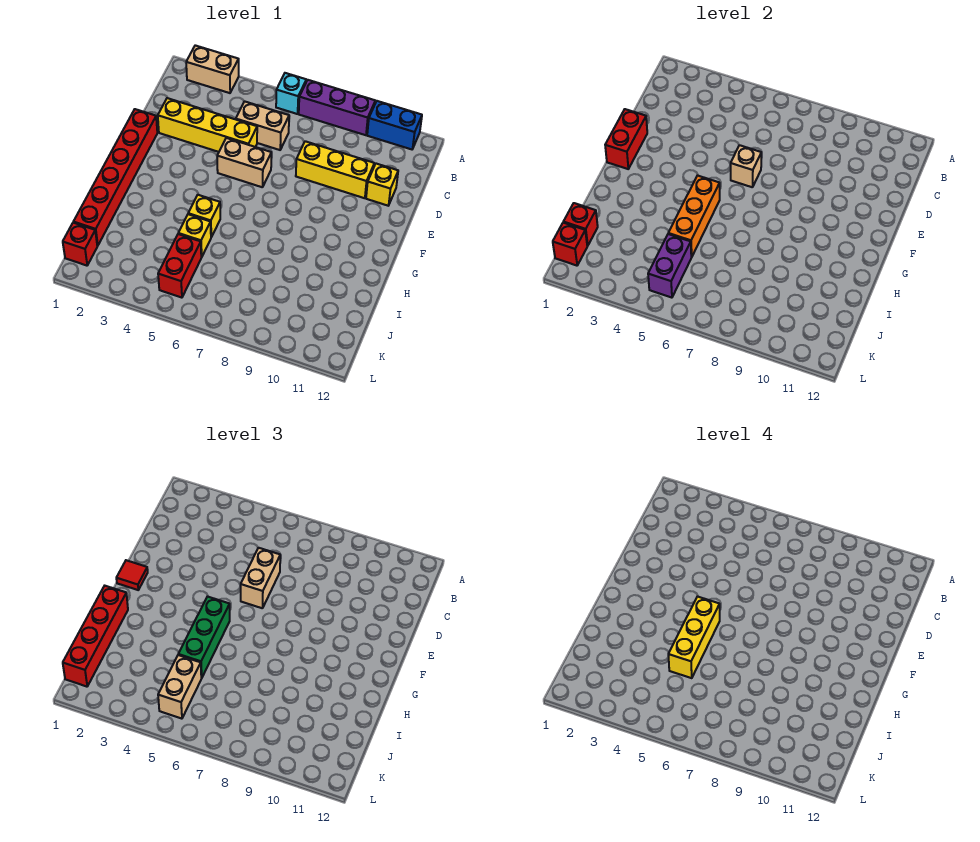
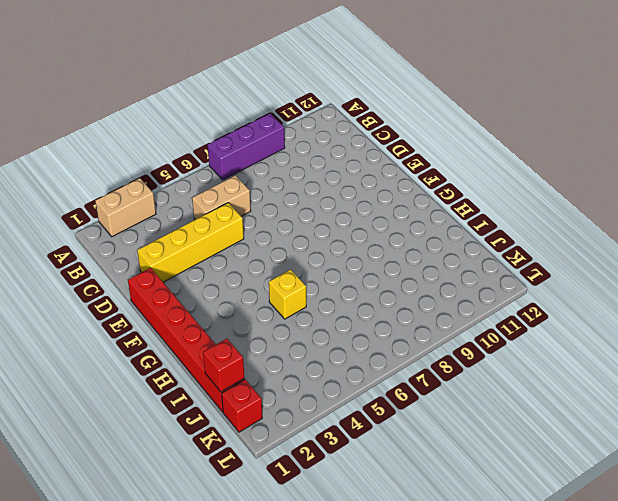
none -> cyan 1x1 brick [276,73,306,114]
none -> blue 1x2 brick [367,101,422,149]
none -> yellow 1x3 brick [296,141,374,198]

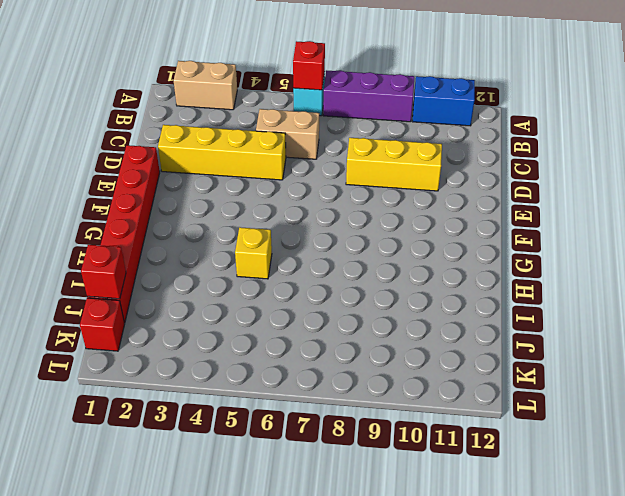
red 1x1 brick [293,41,325,90] -> red 1x1 brick moved to [553,223,587,266]
none -> yellow 1x1 brick [366,164,398,206]
none -> tan 1x2 brick [217,138,271,187]
none -> yellow 1x1 brick [178,214,211,257]

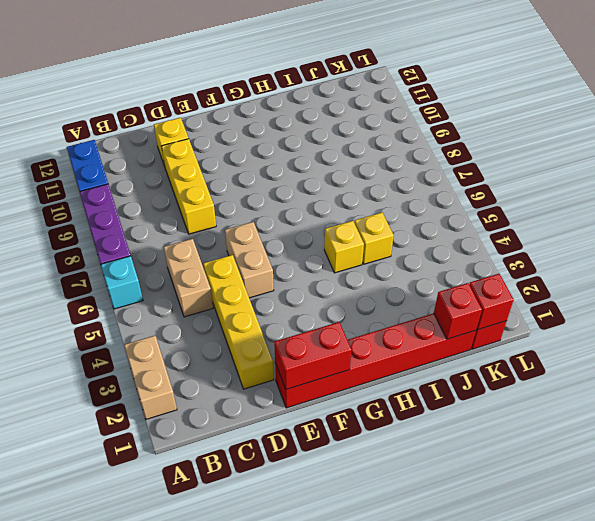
none -> red 1x2 brick [158,234,201,298]
none -> tan 1x1 brick [731,145,761,187]
none -> orange 1x3 brick [668,176,720,257]

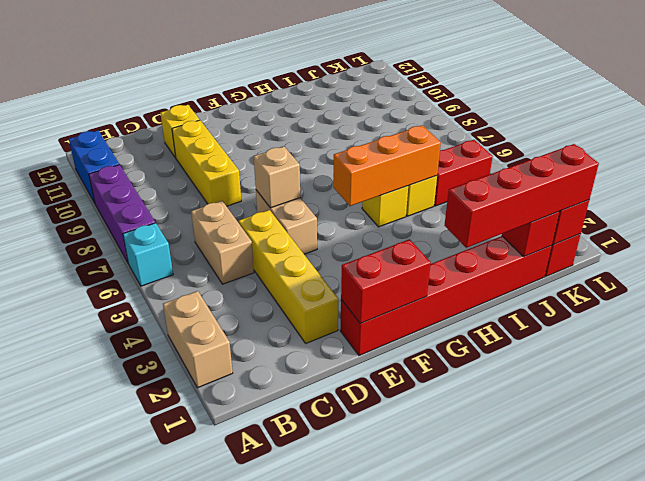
none -> purple 1x2 brick [648,234,691,298]
none -> tan 1x2 brick [241,548,280,608]
none -> red 1x1 tile [116,560,148,590]

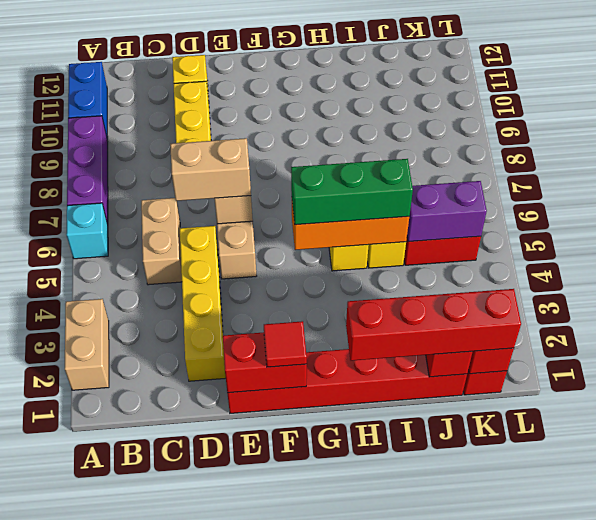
none -> tan 1x2 brick [158,655,201,719]
none -> yellow 1x3 brick [668,597,720,678]

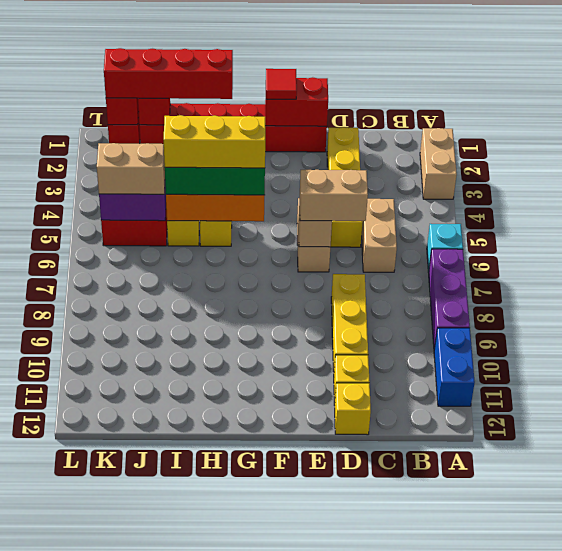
yellow 1x1 brick [335,383,371,435] -> none

